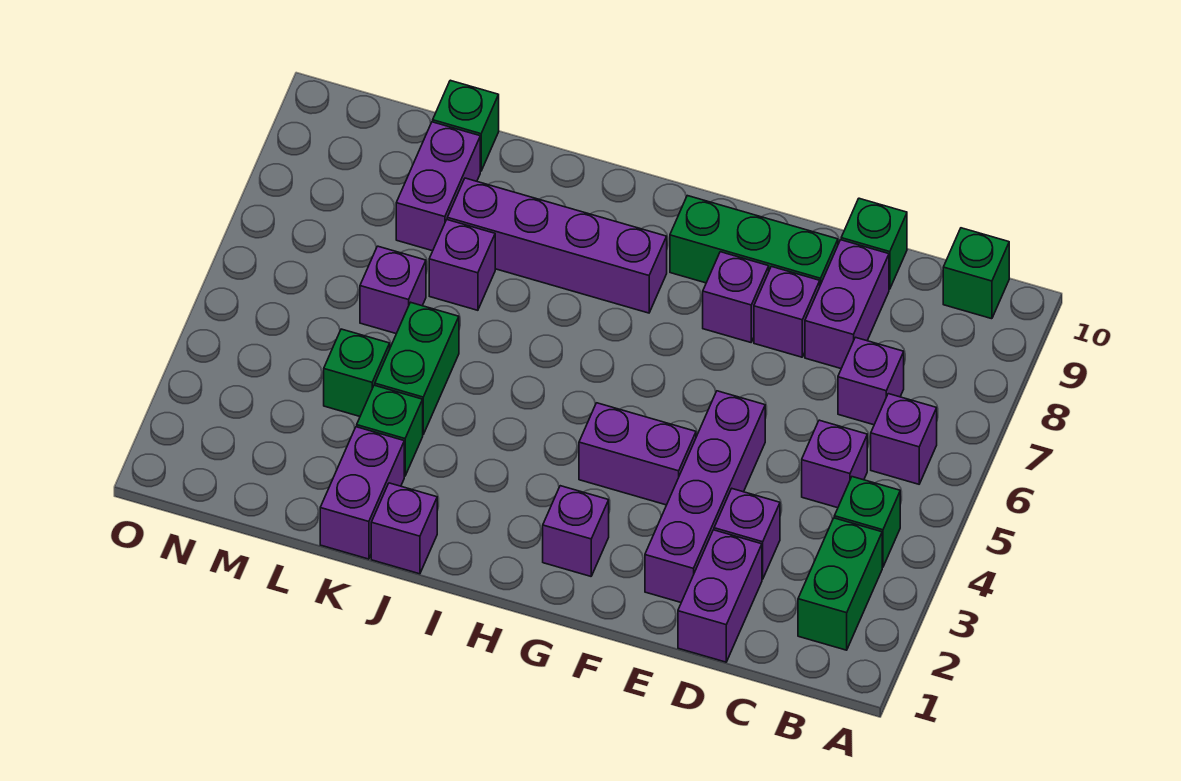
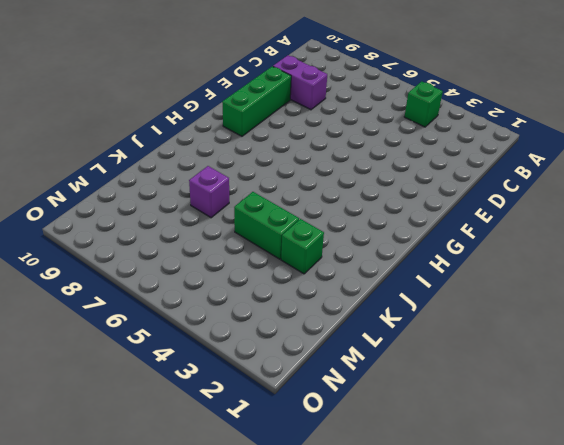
none -> green 1x2 brick [798,518,882,650]
none -> purple 1x1 brick [871,394,937,484]
none -> green 1x1 brick [943,228,1009,319]

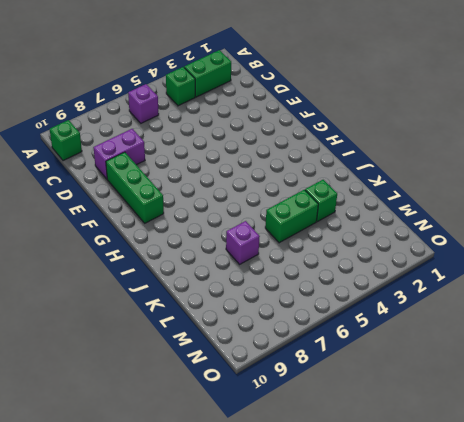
none -> purple 1x1 brick [802,420,867,508]
none -> purple 1x1 brick [838,337,904,425]
none -> purple 1x2 brick [678,530,762,662]

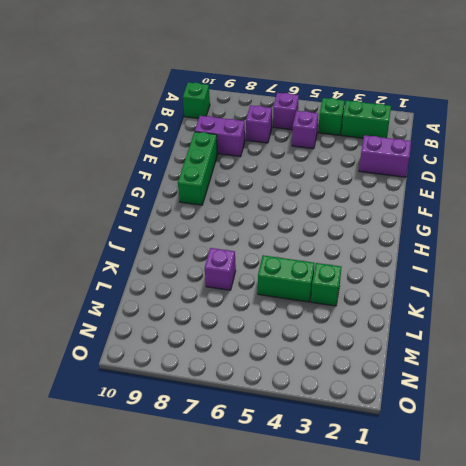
none -> purple 1x1 brick [714,489,780,579]
none -> green 1x1 brick [841,198,907,289]
none -> purple 1x4 brick [645,391,765,602]

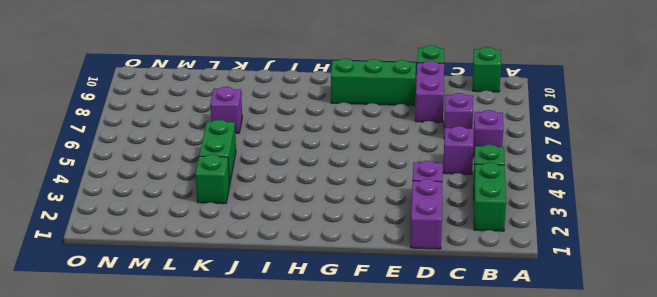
none -> purple 1x4 brick [645,391,765,602]
none -> purple 1x1 brick [754,266,820,357]
none -> purple 1x2 brick [579,403,696,505]

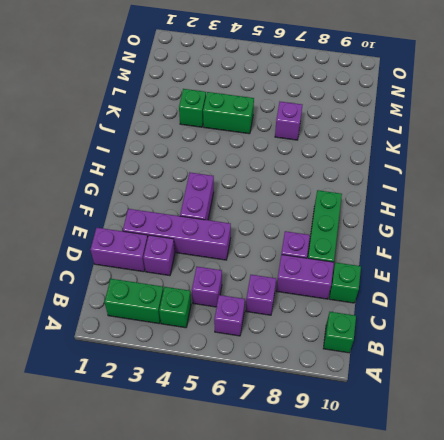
none -> purple 1x1 brick [703,252,769,342]
none -> purple 1x1 brick [543,486,609,576]
none -> purple 1x4 brick [447,178,667,313]

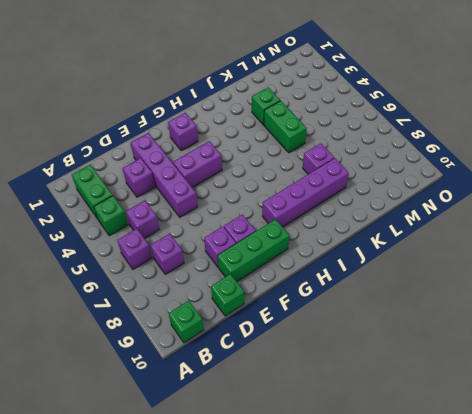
none -> purple 1x2 brick [678,530,762,662]
none -> purple 1x2 brick [805,240,889,368]
none -> purple 1x1 brick [371,483,437,574]

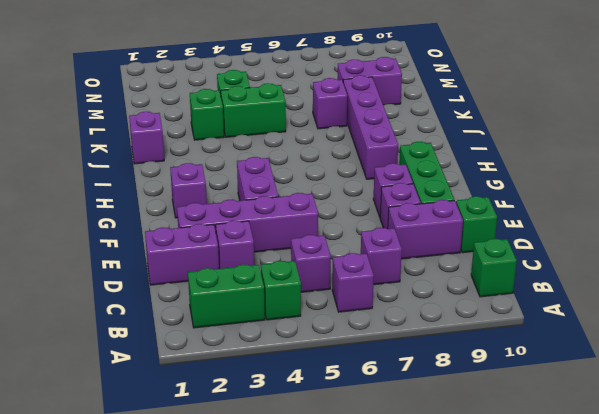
none -> purple 1x2 brick [320,427,404,559]
none -> purple 1x1 brick [360,246,426,334]
none -> green 1x1 brick [433,80,499,171]

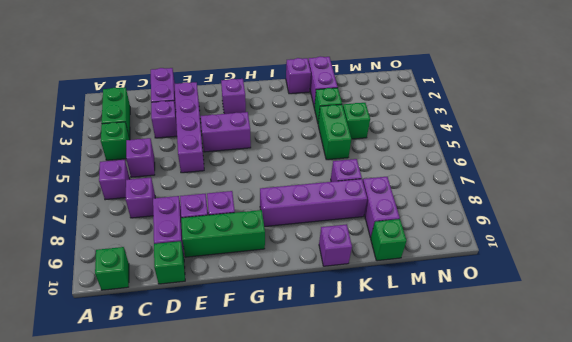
purple 1x1 brick [319,224,352,266] -> purple 1x1 brick moved to [360,246,426,334]

